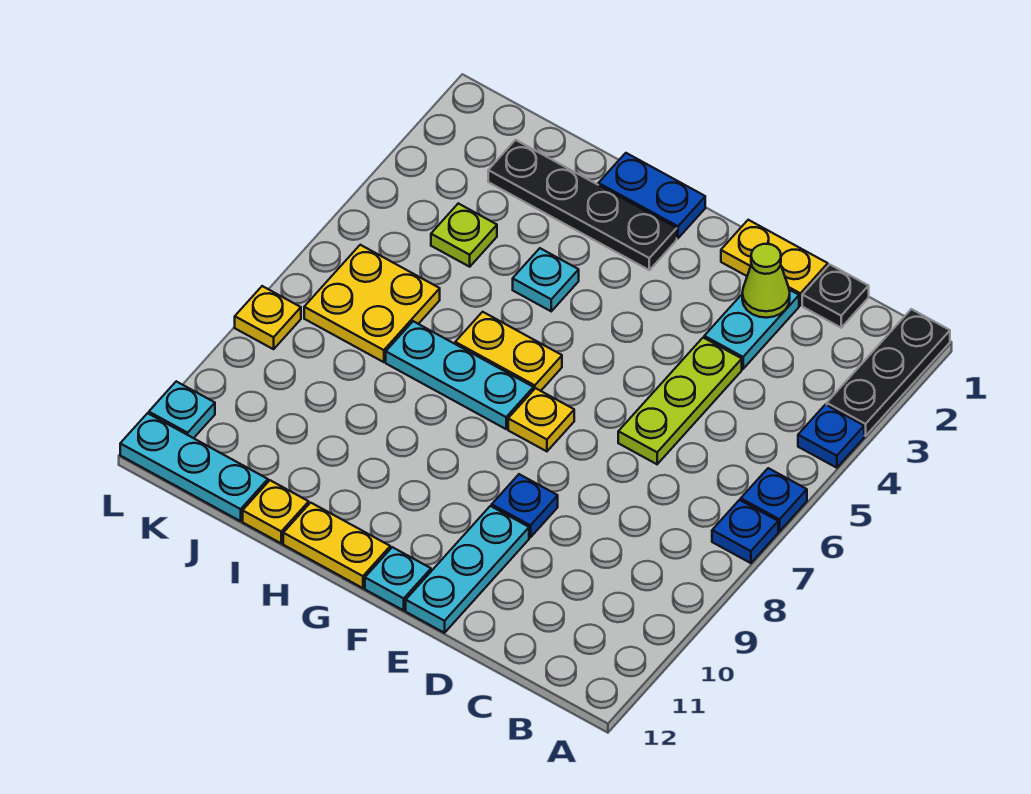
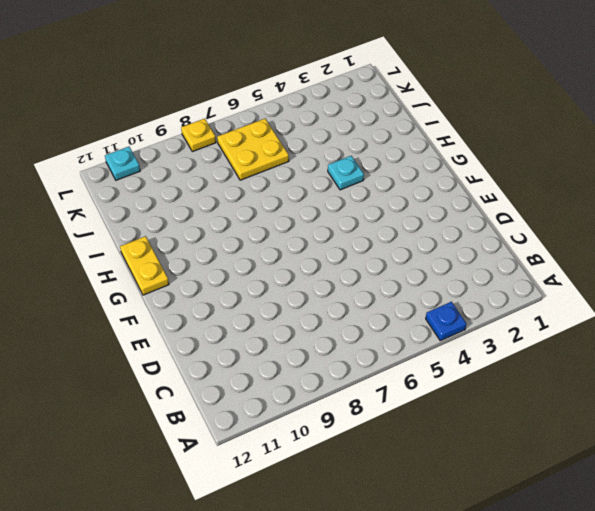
none -> black 1x3 plate [827,309,950,436]
none -> blue 1x1 plate [741,468,807,531]
none -> blue 1x1 plate [712,500,778,563]

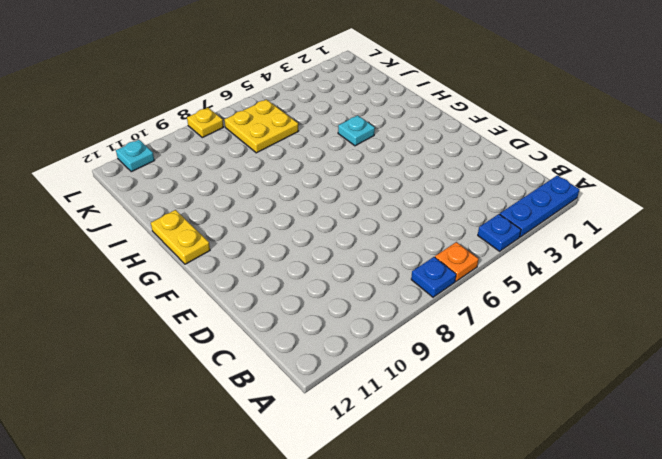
blue 1x3 plate [500,175,579,237] -> black 1x3 plate [827,309,950,436]
orange 1x1 plate [435,242,479,281] -> blue 1x1 plate [741,468,807,531]
none -> black 1x1 plate [802,265,869,328]
none -> yellow 1x2 plate [721,220,828,305]
none -> cyan 1x2 plate [704,290,799,369]

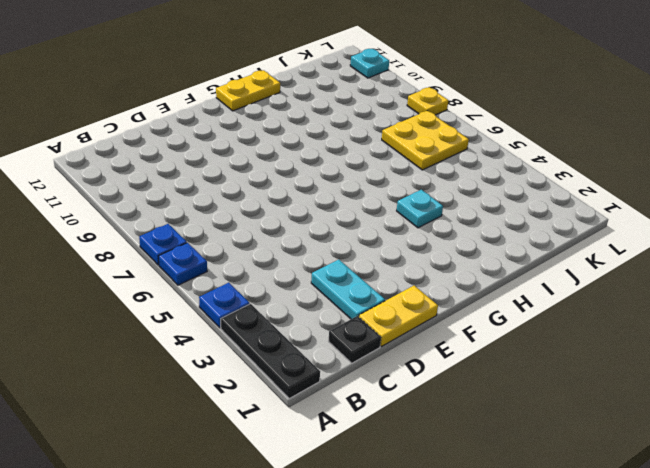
none -> lime 1x3 plate [618,338,742,464]
none -> blue 1x1 plate [492,474,558,537]
none -> cyan 1x3 plate [406,506,529,633]

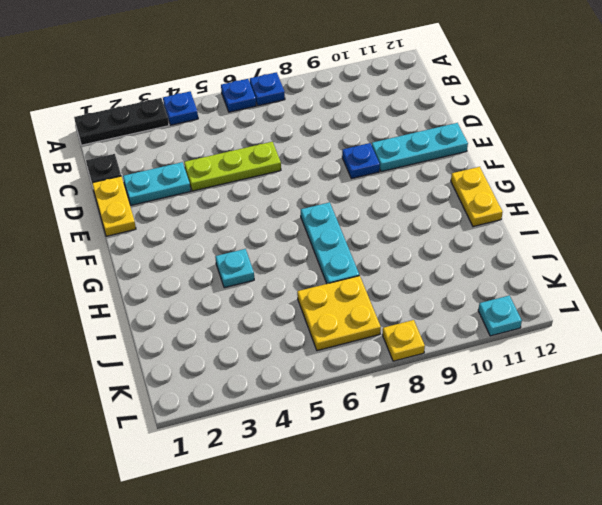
none -> yellow 1x1 plate [508,388,574,451]
none -> cyan 1x1 plate [365,547,431,610]
none -> blue 1x2 plate [598,153,705,238]

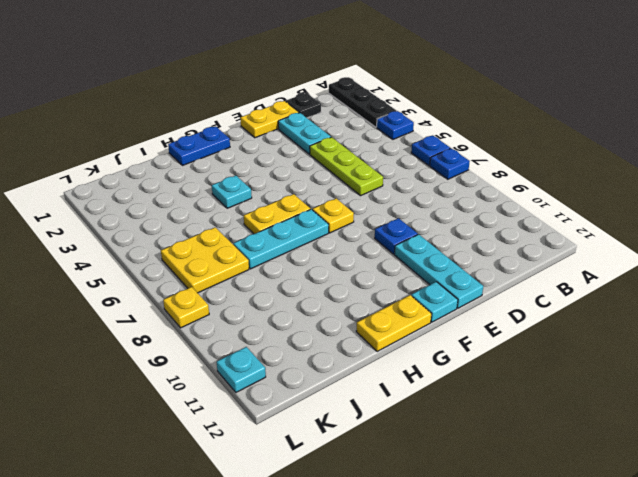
none -> black 1x4 plate [488,140,677,270]
none -> yellow 1x1 plate [243,480,309,543]
none -> lime 1x1 plate [431,203,497,267]

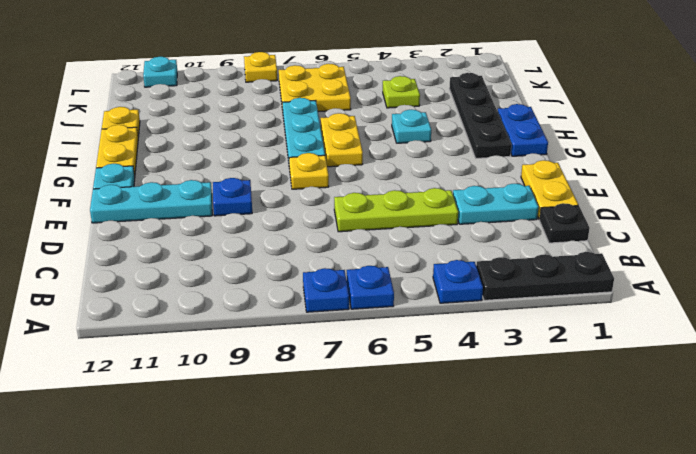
none -> cyan 1x3 plate [120,413,268,521]
none -> lime 1x1 cone [742,244,790,318]

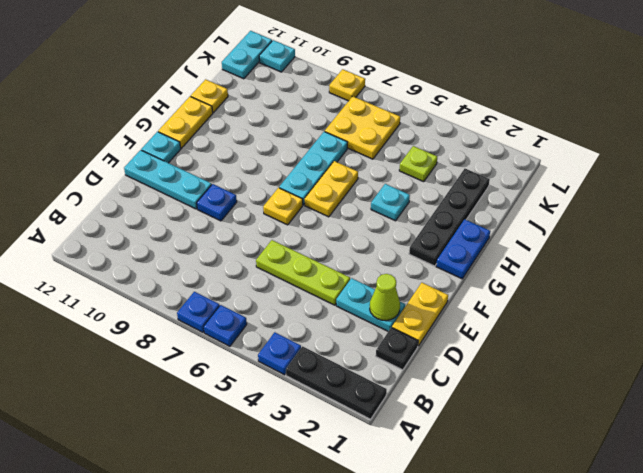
cyan 1x2 plate [222,31,272,79] -> cyan 1x3 plate [120,413,268,521]

